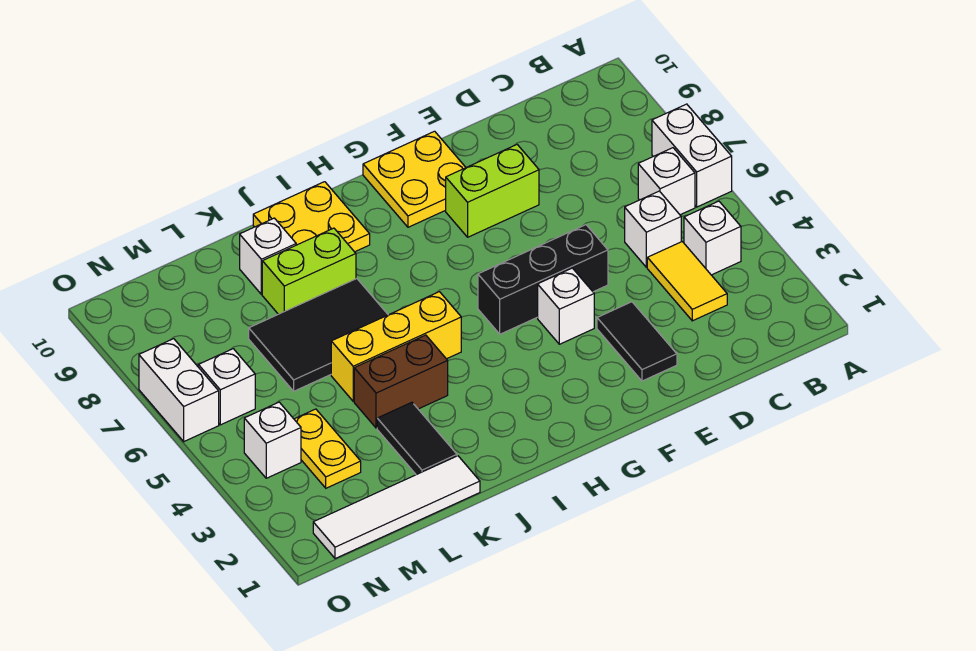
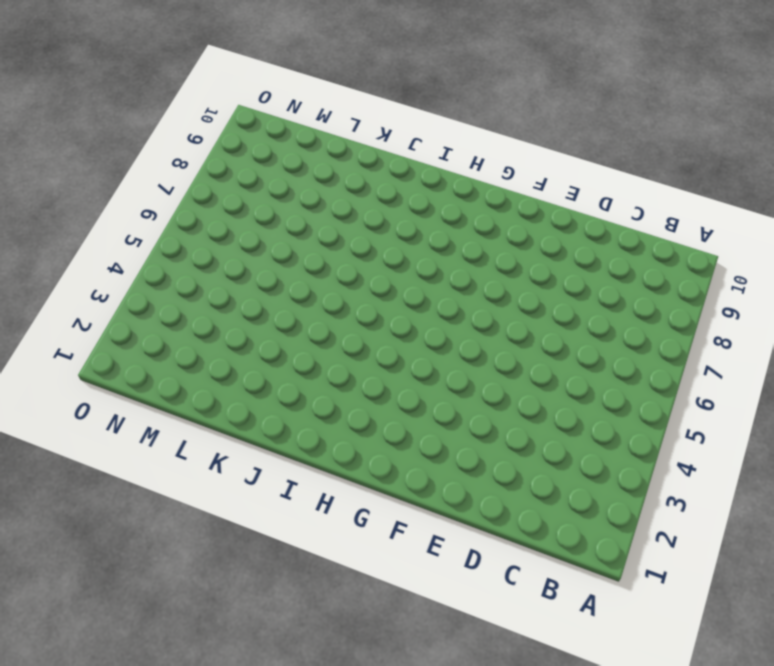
none -> white 1x2 brick [652,104,732,207]
none -> white 1x1 brick [684,201,741,275]
none -> white 1x1 brick [638,148,695,215]

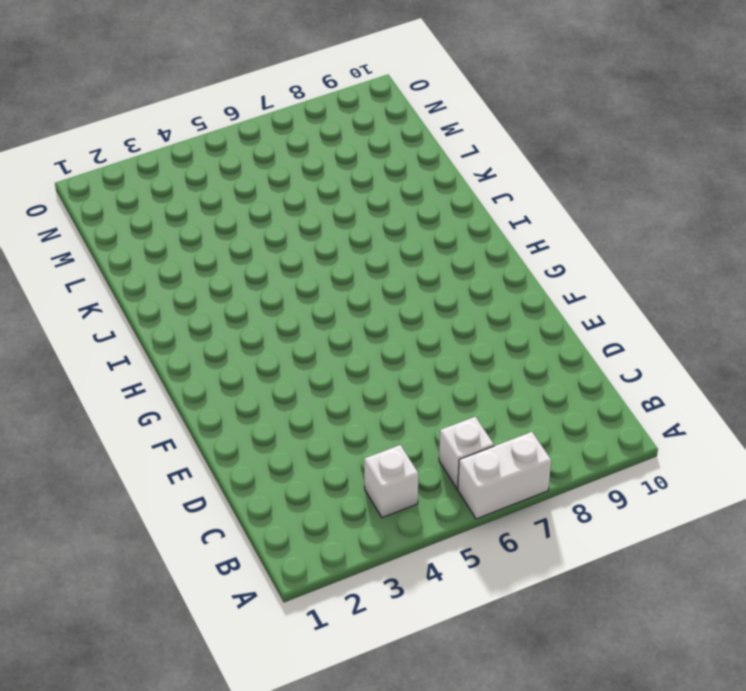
none -> yellow 1x2 tile [647,242,727,321]
none -> white 1x1 brick [625,191,681,267]
none -> black 1x2 tile [597,302,677,381]

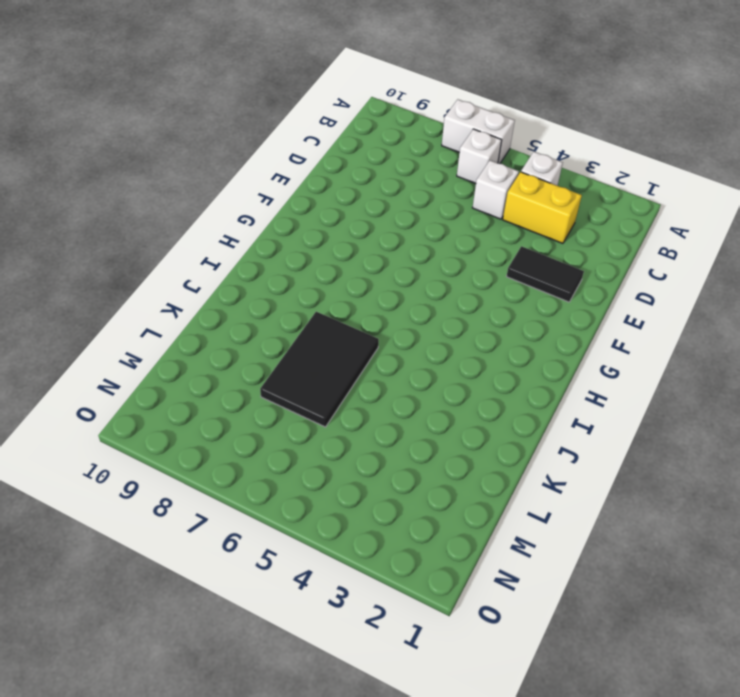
yellow 1x2 brick [503,172,582,243] -> yellow 1x2 tile [647,242,727,321]
none -> black 1x3 brick [478,225,608,334]
none -> lime 1x2 brick [446,145,539,237]
none -> white 1x1 brick [538,268,594,344]

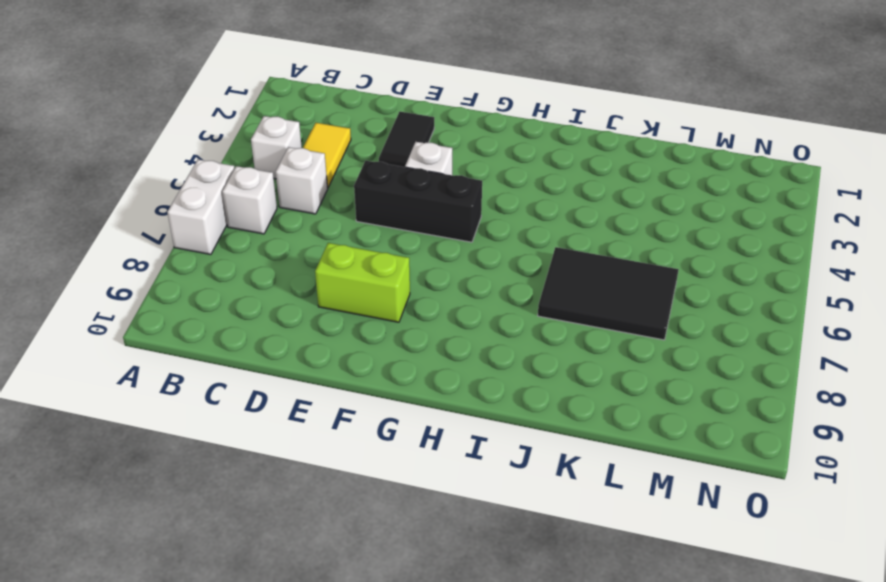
none -> yellow 2x2 plate [363,131,466,227]
none -> yellow 1x3 brick [331,292,461,401]
none -> yellow 2x2 plate [253,182,370,252]

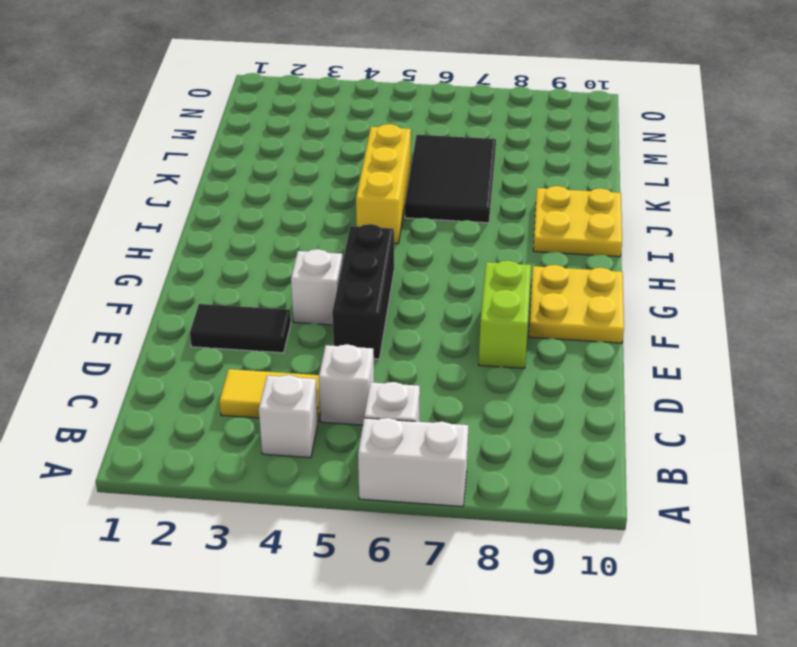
none -> brown 1x2 brick [354,335,448,428]
none -> lime 1x2 brick [262,228,356,314]
none -> white 1x4 tile [313,456,480,559]

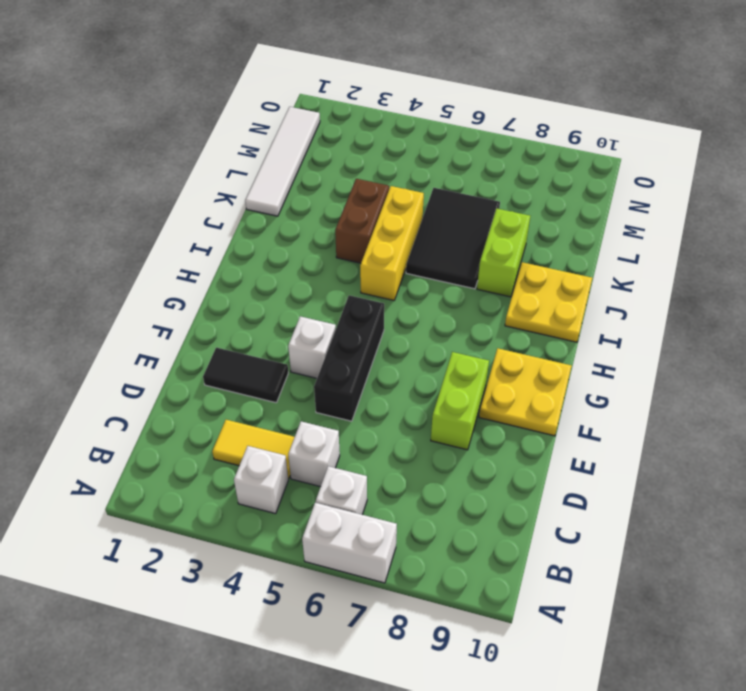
none -> black 1x2 tile [377,402,457,475]
none -> white 1x1 brick [240,218,296,294]
none -> yellow 1x2 plate [294,409,361,488]

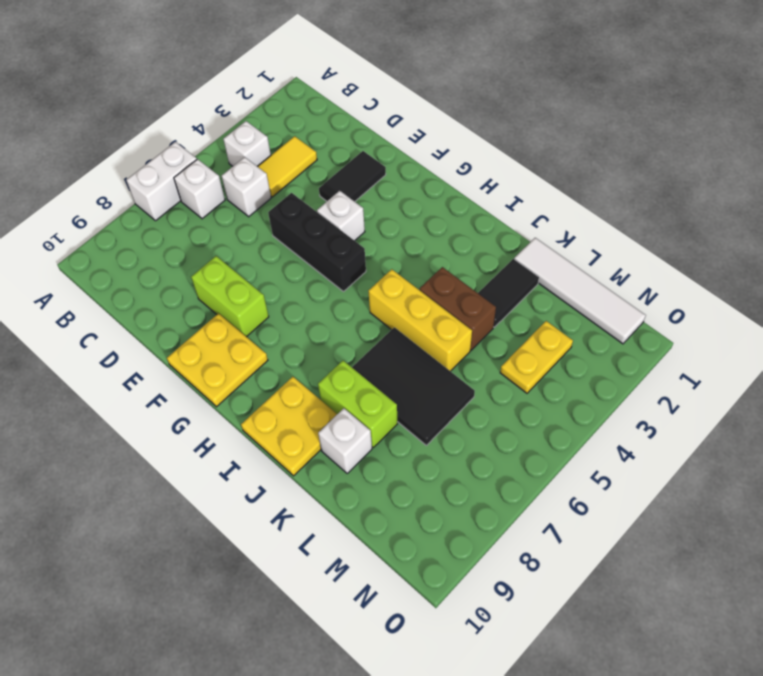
none -> white 1x1 brick [244,402,301,478]
none -> white 1x1 brick [198,349,255,425]
none -> white 1x2 brick [139,339,219,441]

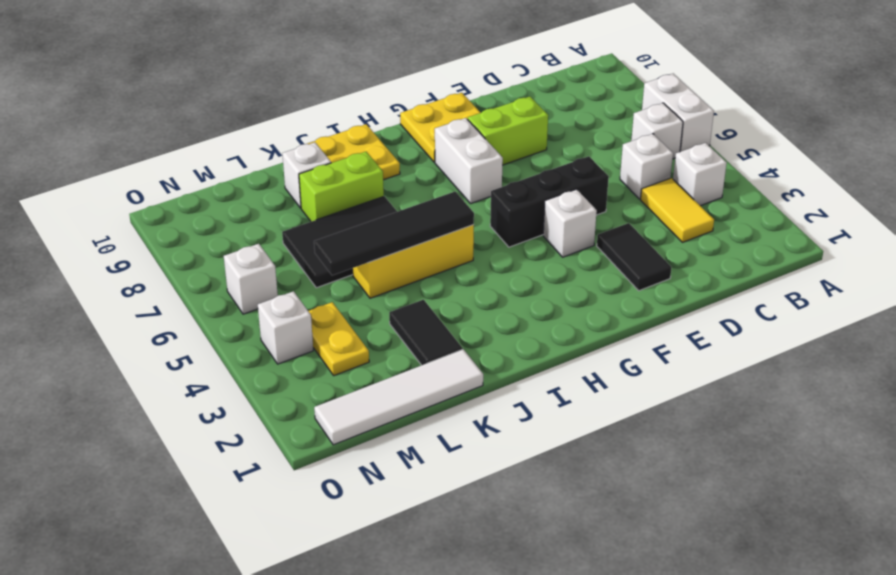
white 1x2 brick [435,118,503,203] -> white 1x2 brick moved to [139,339,219,441]
black 1x4 tile [314,192,474,275] -> none
none -> brown 1x2 brick [354,335,448,428]

